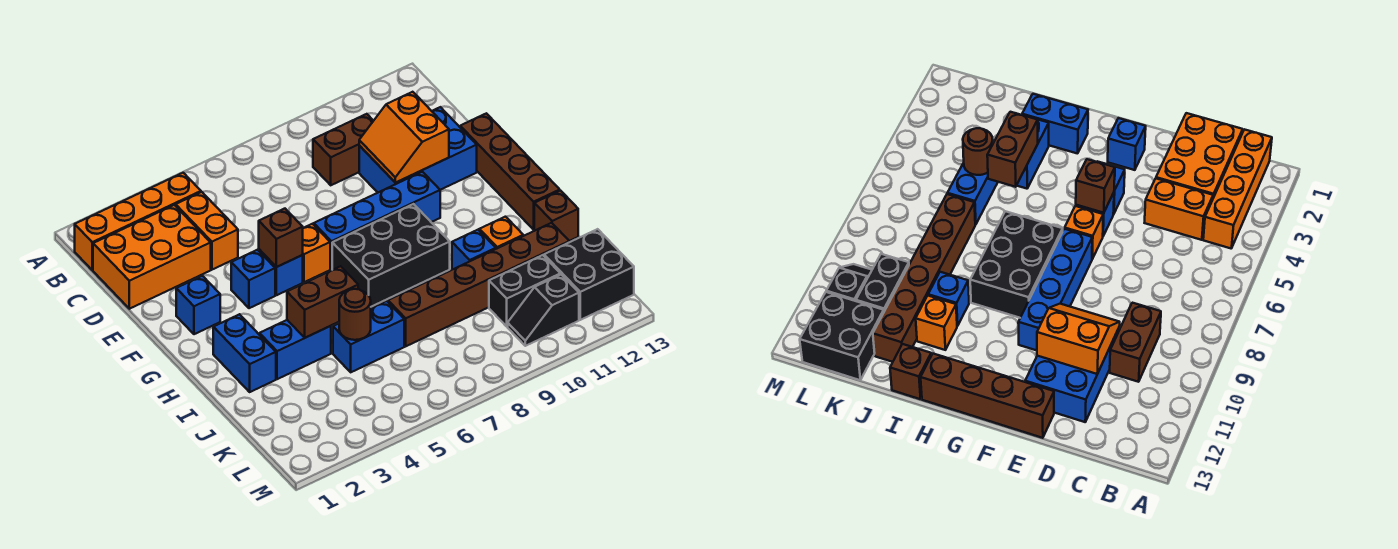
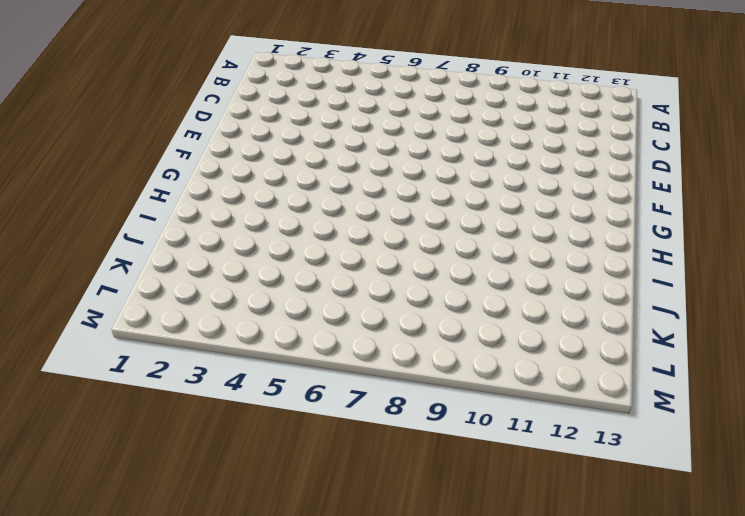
none -> orange 1x4 brick [75,173,201,270]
none -> orange 2x3 brick [93,205,211,309]
none -> orange 1x2 brick [176,192,238,270]

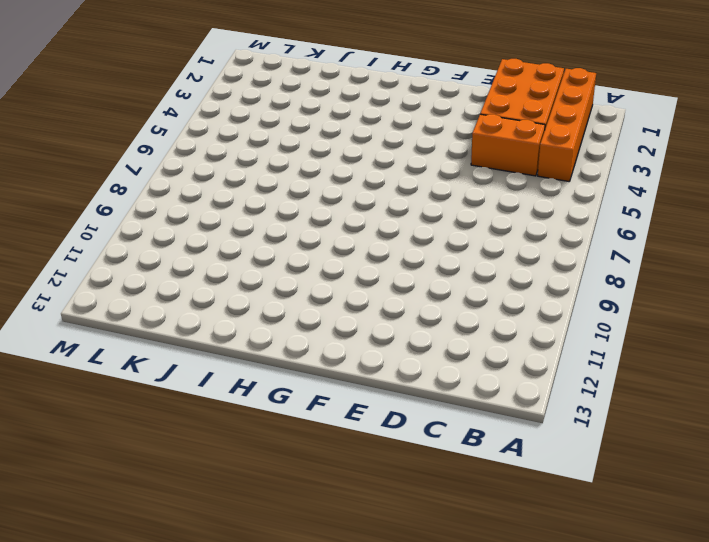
none -> brown 1x2 brick [313,114,373,185]
none -> blue 2x3 brick [359,107,477,192]
none -> brown 1x4 brick [460,113,560,230]

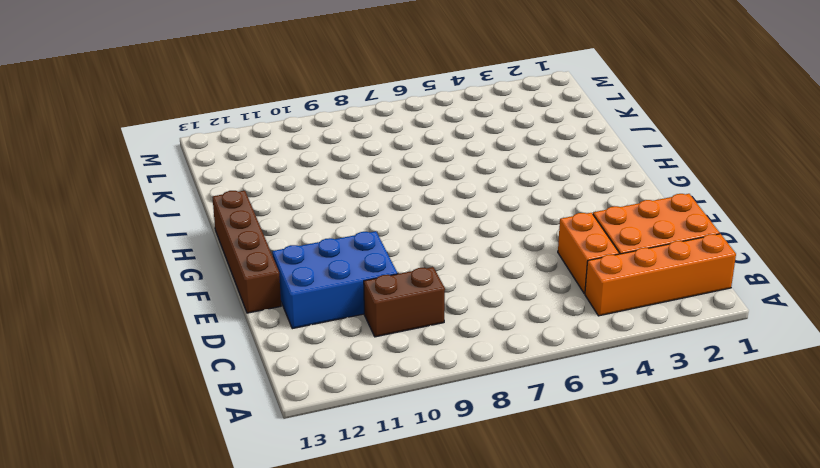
none -> blue 1x1 brick [176,276,220,334]
none -> blue 1x1 brick [231,250,275,308]
none -> blue 1x1 brick [259,249,303,295]

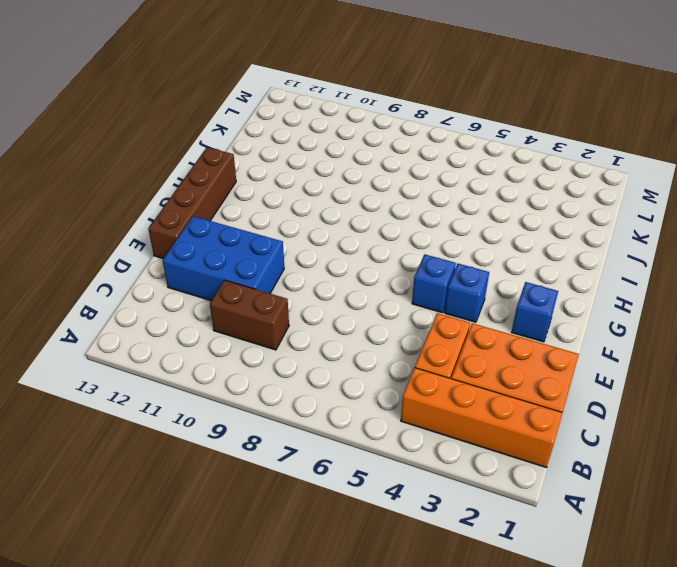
none -> orange 1x1 brick [303,224,330,282]
none -> blue 1x4 brick [314,172,440,269]
none -> black 2x3 brick [332,204,450,307]

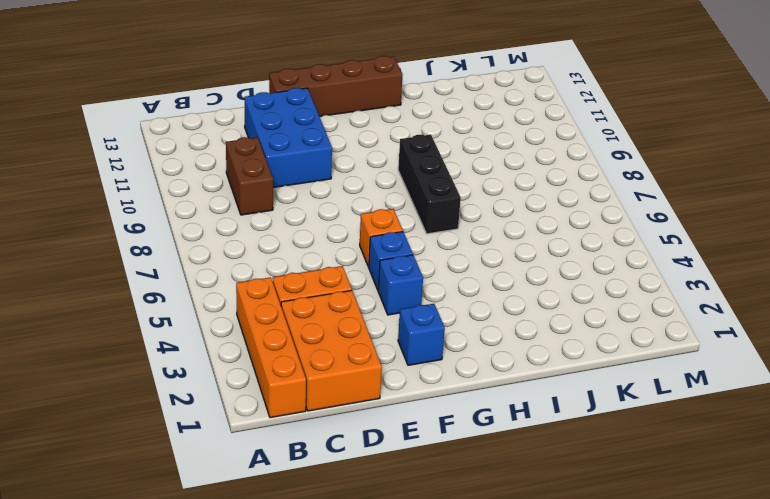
black 1x3 brick [398,135,461,234] -> black 2x3 brick [332,204,450,307]
none -> blue 1x4 brick [314,172,440,269]
none -> blue 1x2 brick [213,314,276,392]
none -> blue 1x2 brick [259,320,331,379]

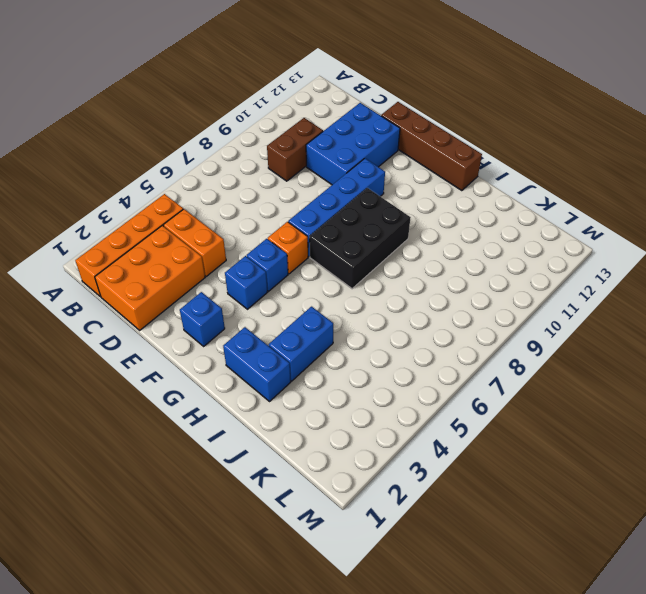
none -> blue 1x1 brick [452,230,496,270]
none -> orange 1x1 brick [479,217,523,249]
none -> brown 1x1 brick [534,191,578,241]

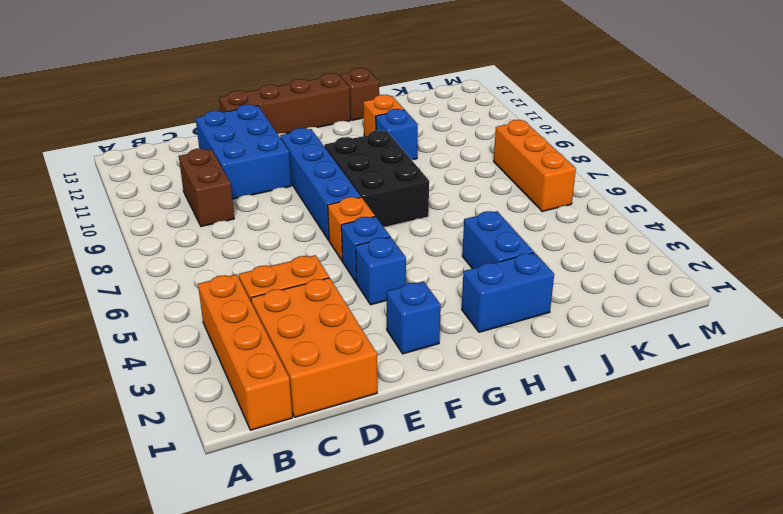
orange 1x3 brick [494,120,576,211] -> none
none -> blue 1x2 brick [333,301,404,372]
none -> brown 1x6 brick [388,223,569,346]
none -> black 1x2 brick [489,255,560,327]

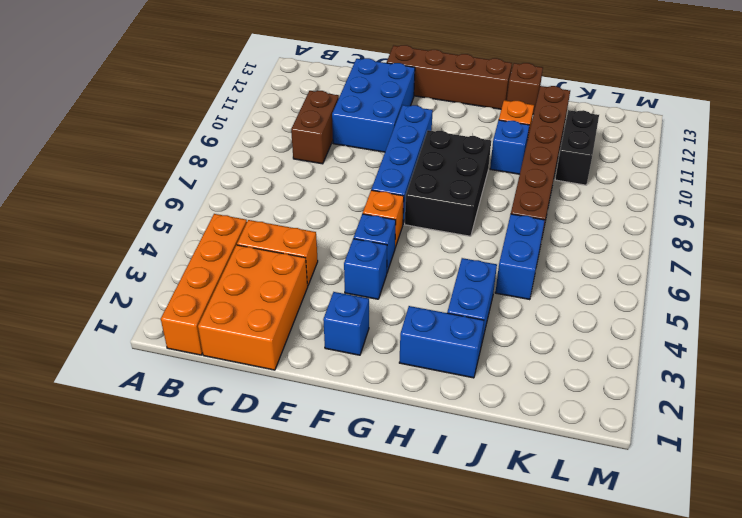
none -> black 2x2 brick [544,229,634,320]
none -> black 1x2 slope [508,274,579,346]
none -> orange 2x2 slope [359,92,449,183]

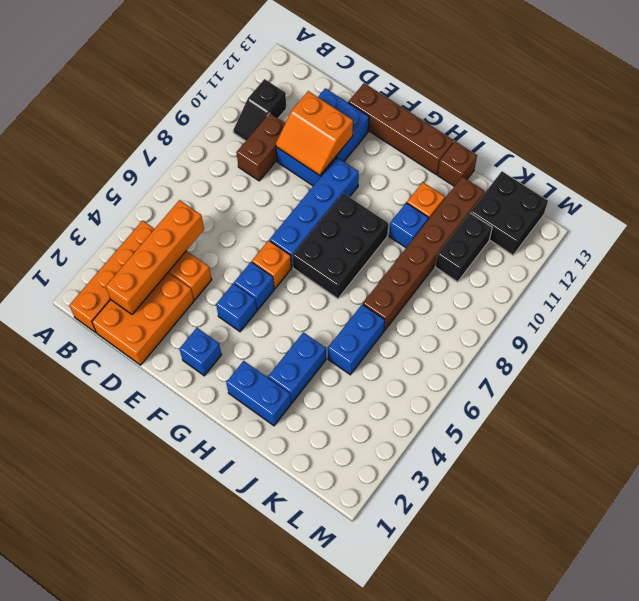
black 1x2 slope [233,79,286,141] -> black 1x2 slope moved to [508,274,579,346]
orange 1x4 brick [106,200,204,314] -> none
none -> brown 1x1 brick [259,209,303,267]
none -> brown 1x2 brick [287,266,358,338]
none -> brown 1x1 round brick [339,289,371,340]

